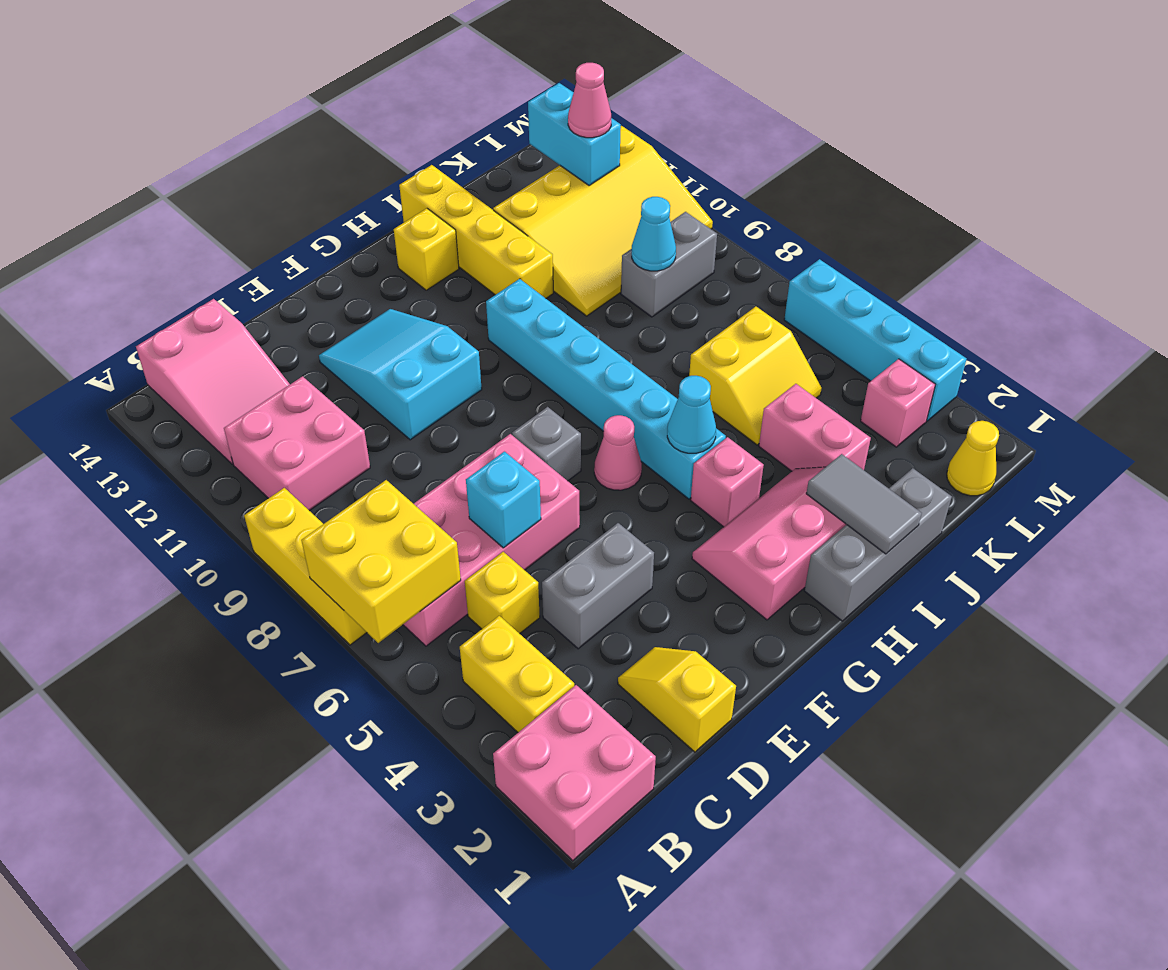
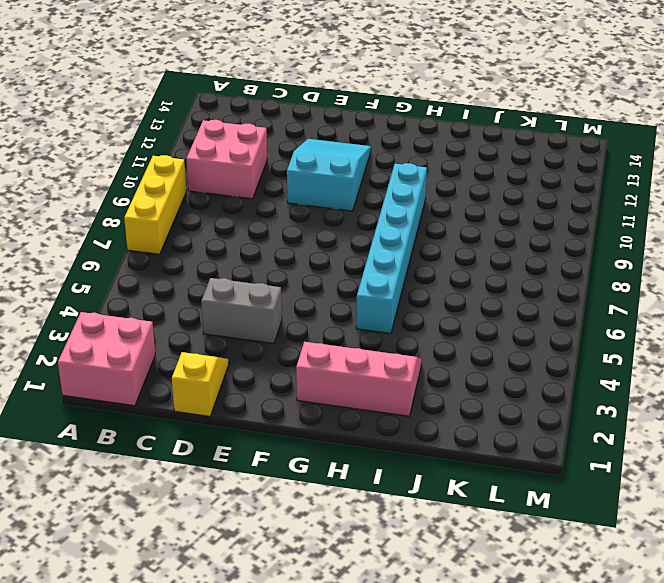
none -> yellow 1x2 brick [460,616,574,732]
none -> pink 2x4 brick [403,434,580,646]
none -> pink 2x3 slope [136,299,290,464]
none -> yellow 1x1 brick [465,552,540,634]

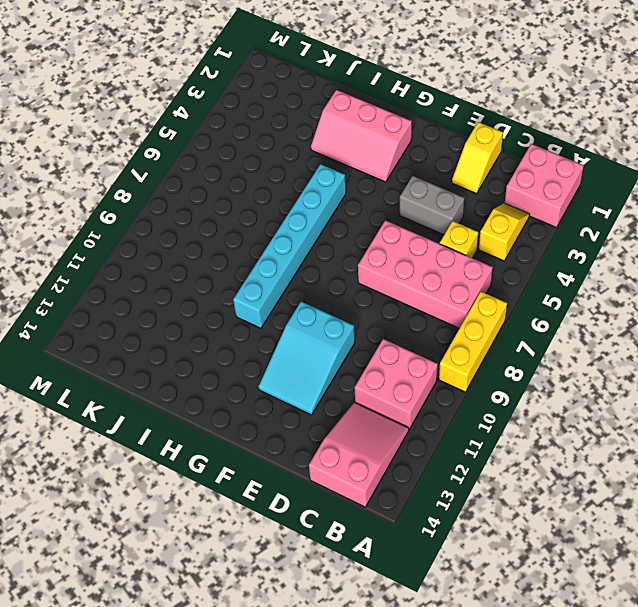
yellow 1x2 slope [479,203,529,261] -> yellow 1x2 brick [460,616,574,732]
none -> grey 1x1 brick [512,407,581,481]
none -> pink 1x1 cone [594,415,642,490]
none -> grey 1x3 brick [804,468,952,621]
none -> pink 1x1 brick [691,437,764,527]

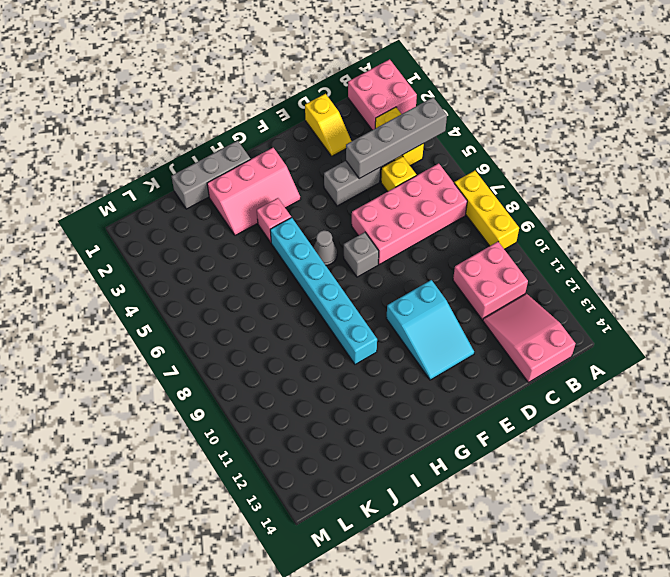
grey 1x4 brick [346,97,447,179] -> none
grey 1x1 cone [313,230,337,265] -> pink 1x1 cone [594,415,642,490]
none -> yellow 1x1 brick [394,208,459,290]
none -> yellow 1x4 brick [399,165,553,298]
none -> pink 1x2 brick [759,384,871,471]
none -> yellow 2x2 slope [689,307,822,445]

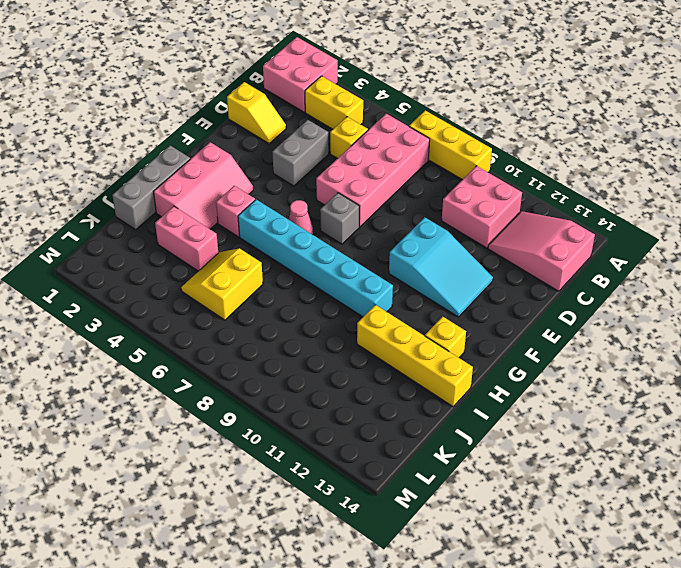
none -> yellow 3x4 slope [493,126,713,316]
none -> grey 1x2 brick [621,212,717,317]
none -> yellow 1x1 cone [947,421,999,496]
none -> pink 1x1 brick [861,359,935,447]

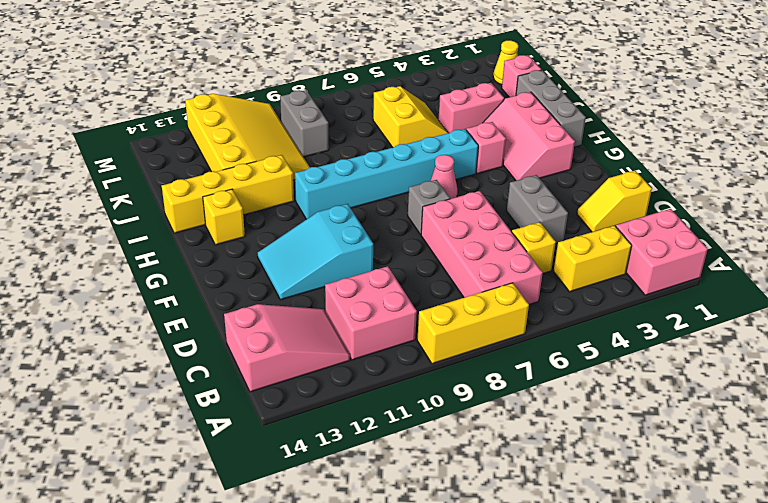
pink 1x1 brick [502,55,541,97] -> pink 1x1 brick moved to [861,359,935,447]
none -> cyan 1x4 brick [784,259,967,421]
none -> yellow 2x2 brick [301,480,461,643]
none -> cyan 1x1 brick [466,452,541,548]
none -> cyan 1x1 cone [667,376,716,453]

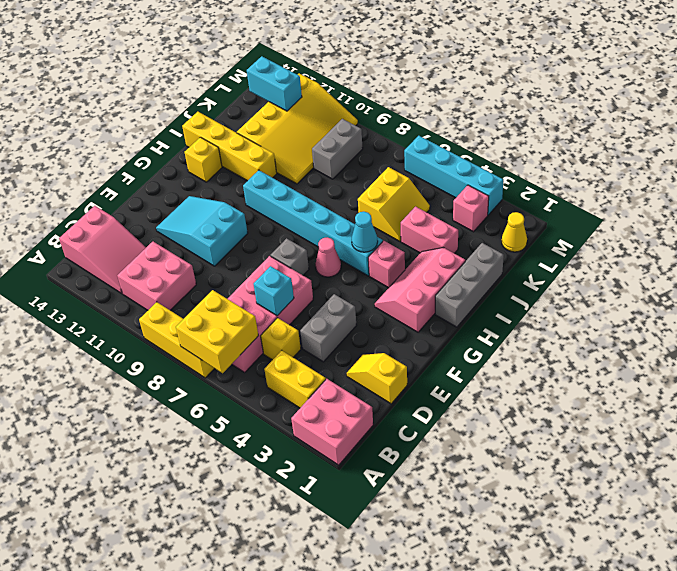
none -> grey 1x2 tile [806,454,922,554]
none -> cyan 1x1 cone [632,197,676,271]
none -> pink 1x1 cone [568,63,611,138]

